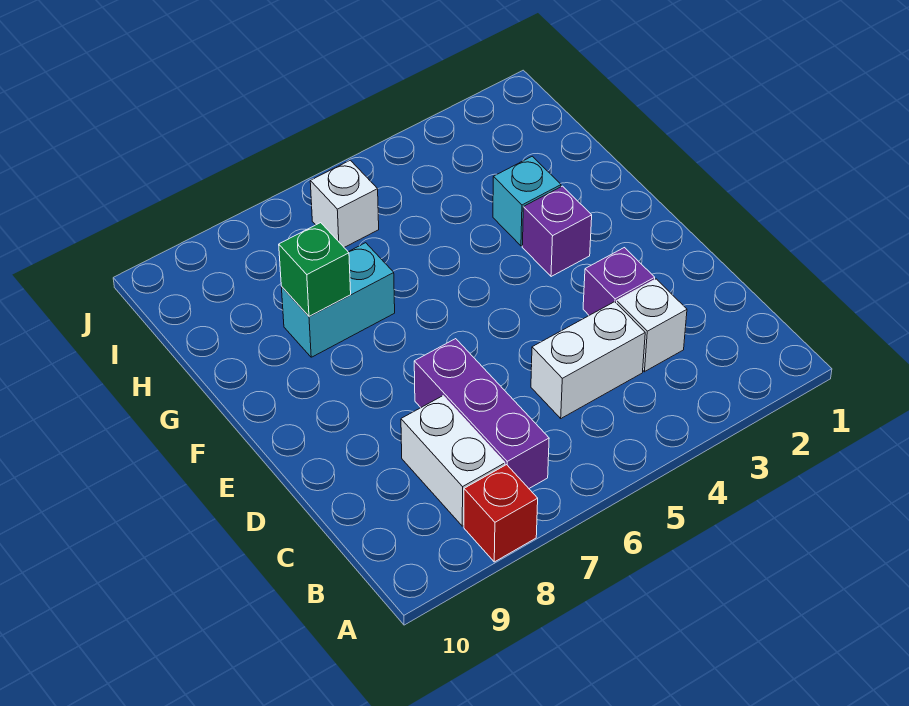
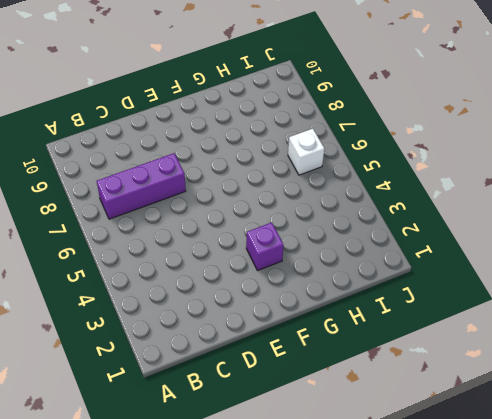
none -> red 1x1 brick [464,465,538,562]
none -> white 1x2 brick [401,396,505,526]

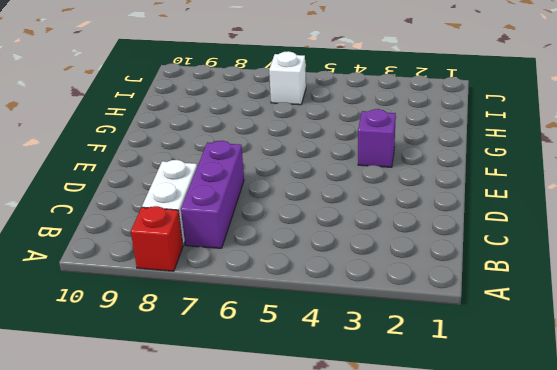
none -> white 1x1 brick [617,279,687,372]
none -> white 1x2 brick [531,302,645,418]

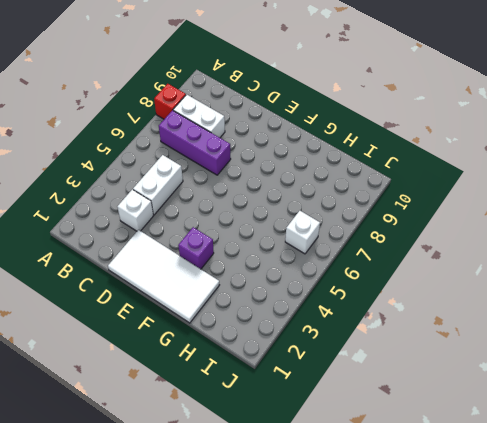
white 2x4 tile [108,230,219,323] -> none
none -> purple 1x1 brick [583,248,655,315]
none -> cyan 1x1 brick [493,156,561,246]

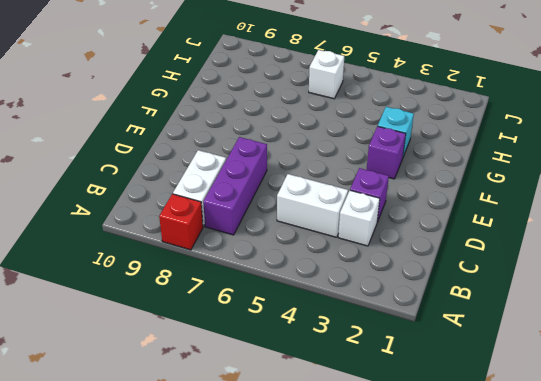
none -> cyan 1x2 brick [281,243,395,357]
none -> green 1x1 brick [279,223,351,317]

